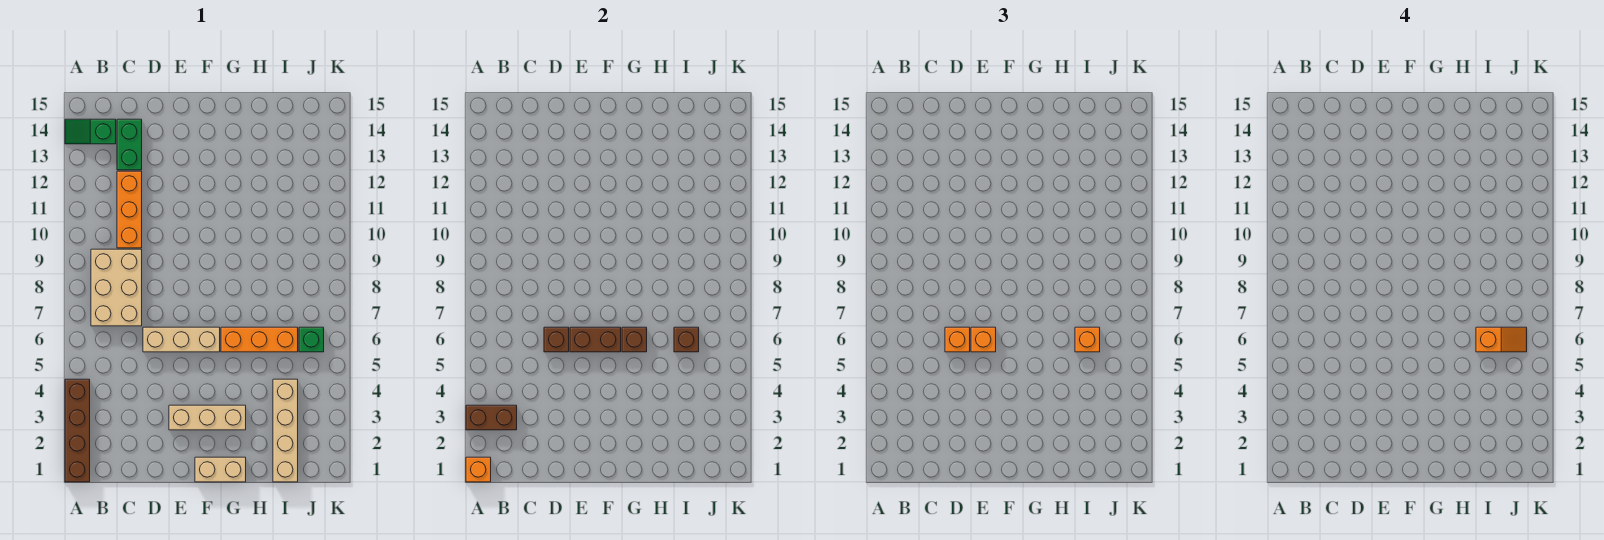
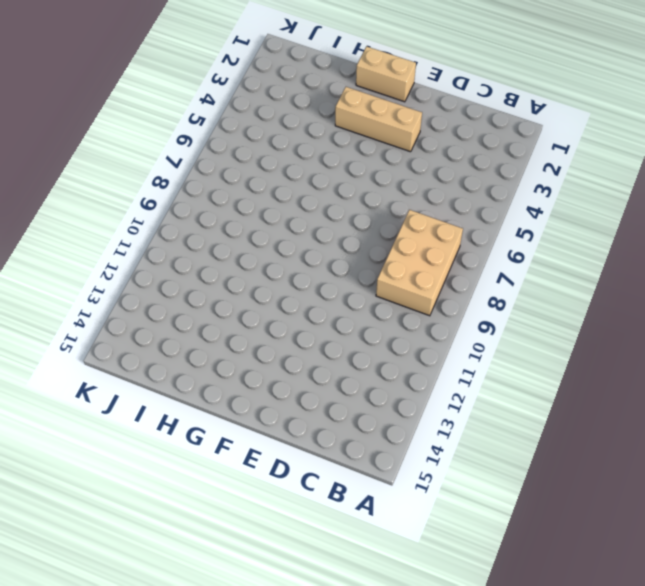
none -> brown 1x4 brick [65,379,90,482]
none -> green 1x2 slope [65,119,116,144]
none -> orange 1x3 brick [117,171,142,248]

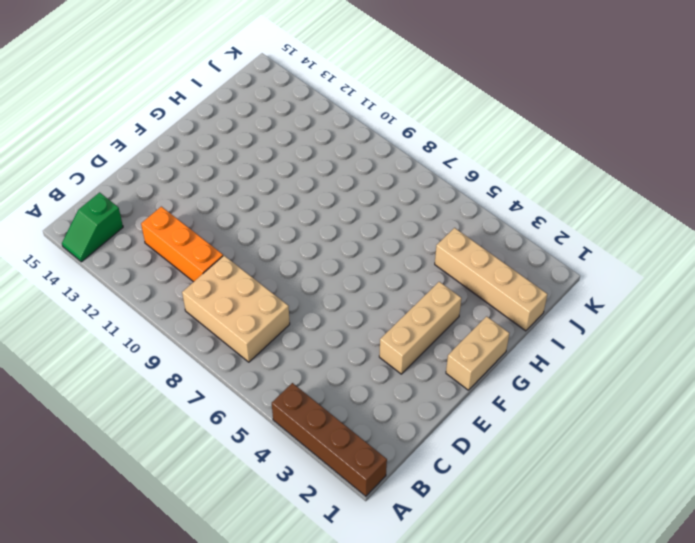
none -> green 1x2 brick [117,119,142,170]
none -> tan 1x3 brick [143,327,220,352]
none -> orange 1x3 brick [221,327,298,352]

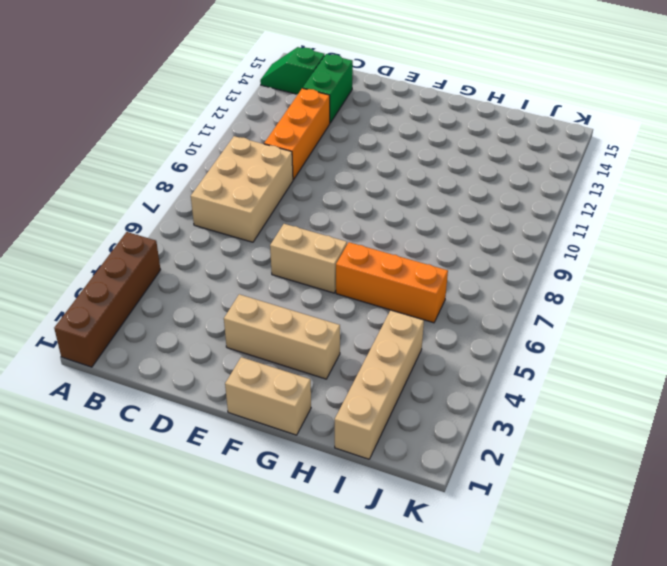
tan 1x2 brick [270,224,347,293] -> tan 1x3 brick [143,327,220,352]
none -> green 1x1 brick [299,327,324,352]
none -> orange 1x1 brick [466,457,491,482]
none -> brown 1x2 brick [466,405,517,430]

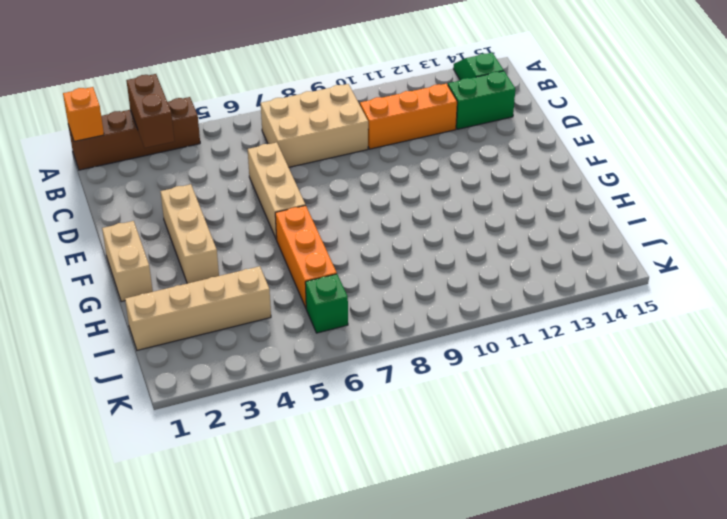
none -> brown 1x1 brick [544,327,569,352]
none -> brown 1x2 brick [570,327,621,352]
none -> brown 1x1 brick [622,327,647,352]

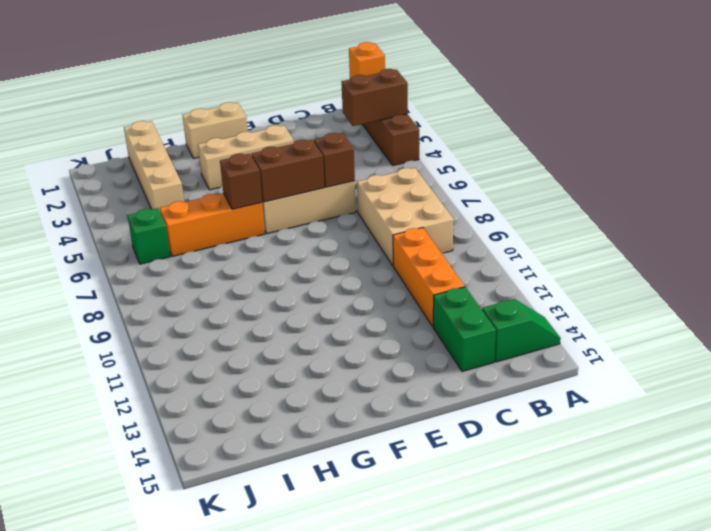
none -> brown 1x1 brick [674,327,699,352]
none -> orange 1x1 brick [945,327,970,352]
none -> orange 1x1 brick [971,327,996,352]

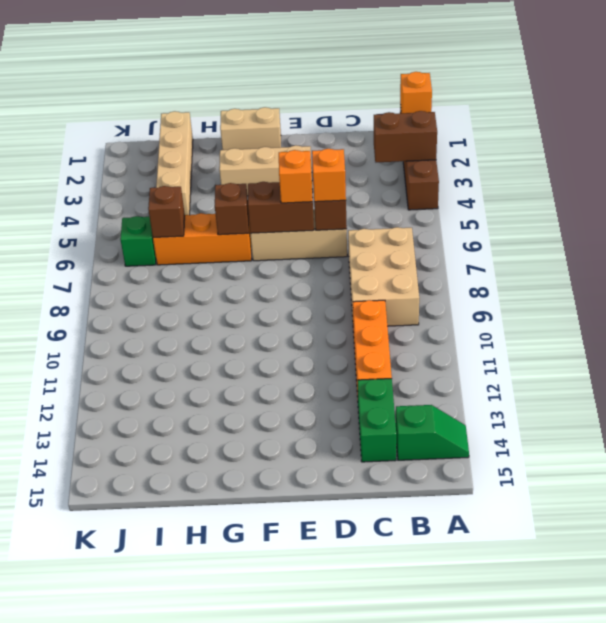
none -> orange 1x1 brick [1075,327,1100,352]
none -> orange 1x2 slope [1476,327,1527,352]

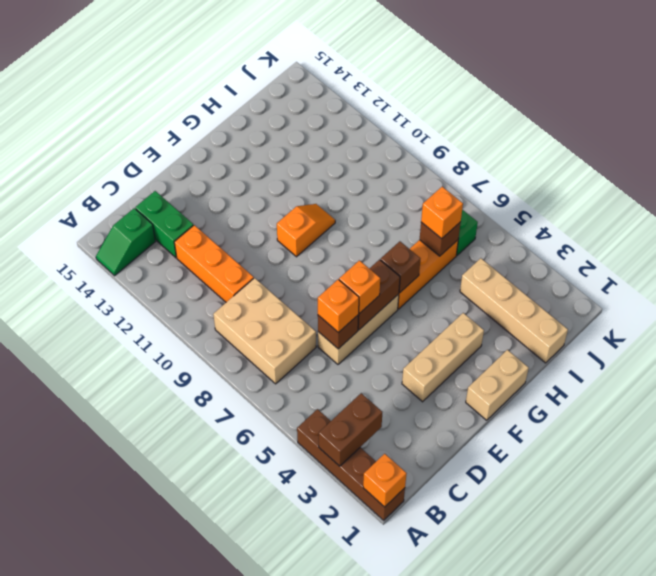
orange 1x2 slope [277,204,335,257] -> orange 1x2 slope moved to [1476,327,1527,352]

